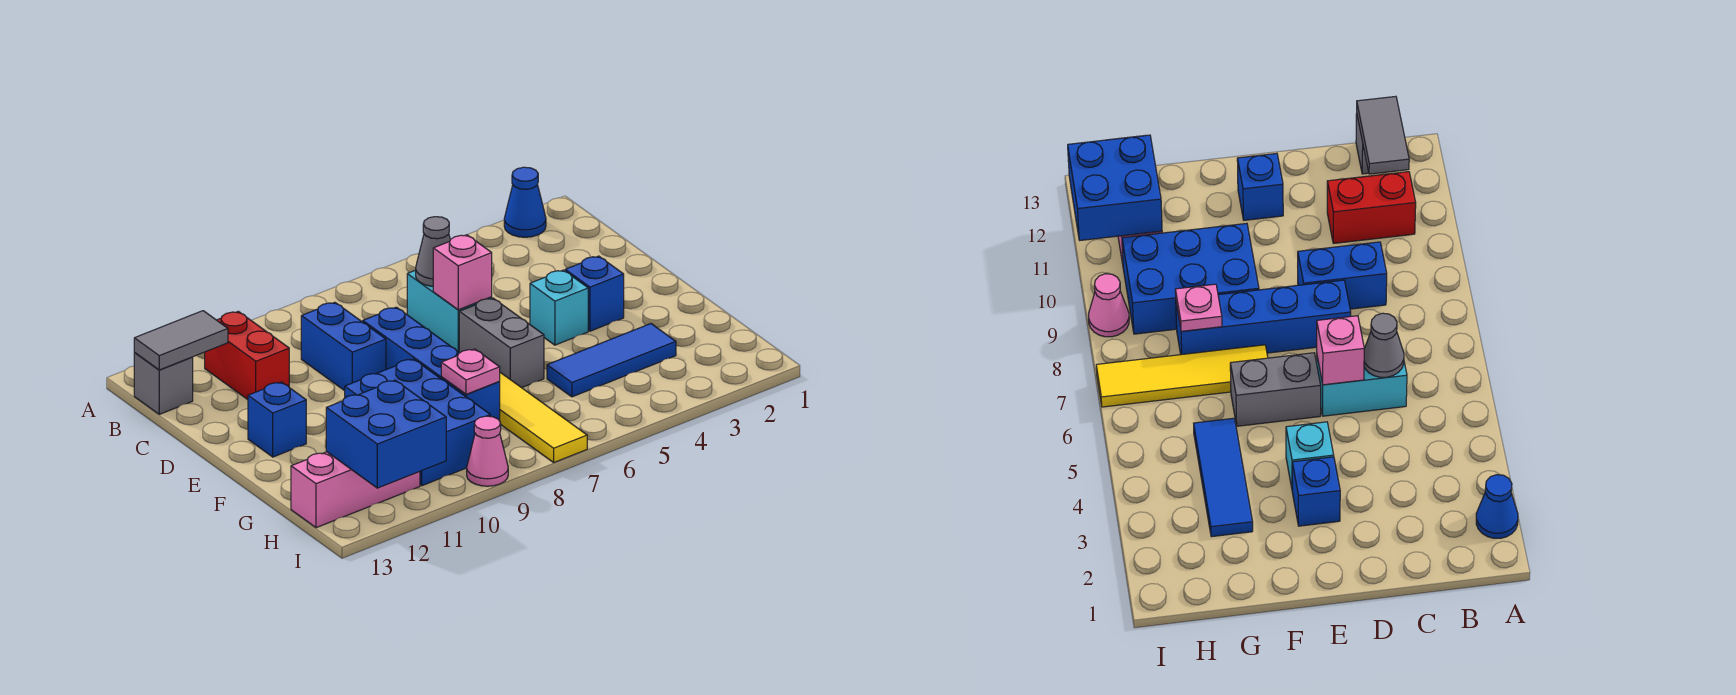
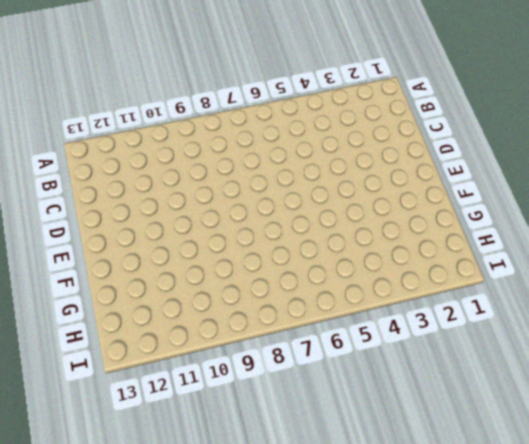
none -> blue 1x1 cone [504,167,546,237]
none -> red 1x2 brick [205,311,289,400]
none -> grey 1x1 brick [134,353,193,414]

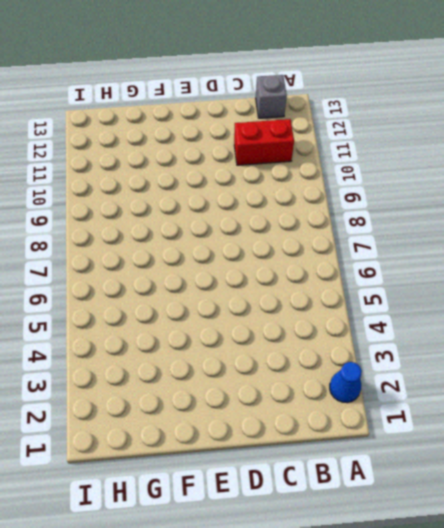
none -> cyan 1x2 brick [407,270,492,352]
none -> blue 1x2 brick [301,302,386,391]
none -> blue 1x4 brick [363,307,500,421]

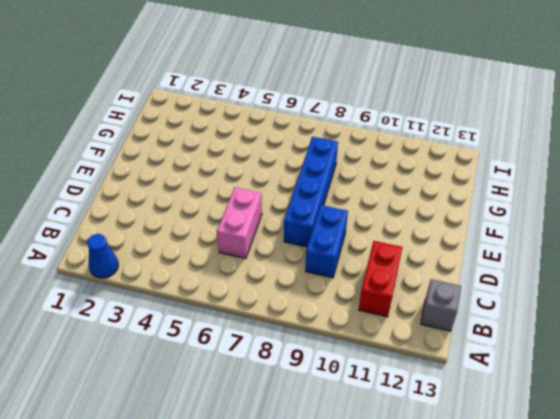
pink 1x2 brick [217,187,262,258] -> cyan 1x2 brick [407,270,492,352]
none -> blue 1x1 brick [565,256,624,331]
none -> cyan 1x1 brick [530,270,588,345]
none -> grey 1x2 brick [459,298,544,388]

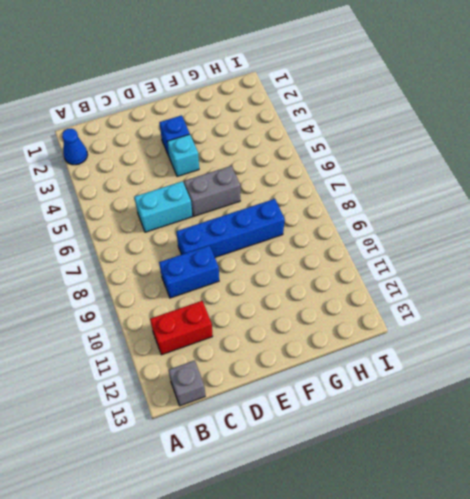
none -> blue 1x1 brick [248,382,306,457]
none -> yellow 1x4 tile [499,372,587,462]
none -> blue 2x3 brick [345,359,491,486]

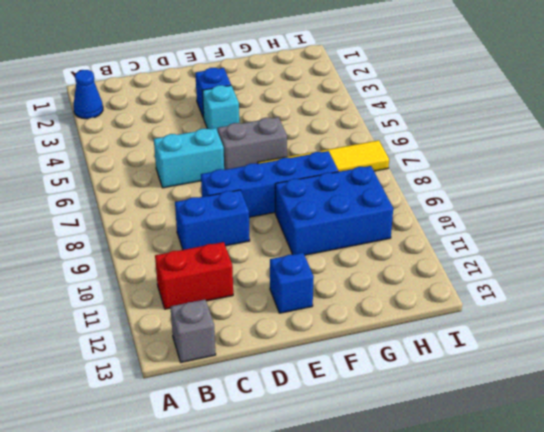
none -> blue 1x3 tile [547,324,676,397]
none -> pink 1x3 brick [291,452,420,528]
none -> pink 1x1 cone [467,416,508,486]

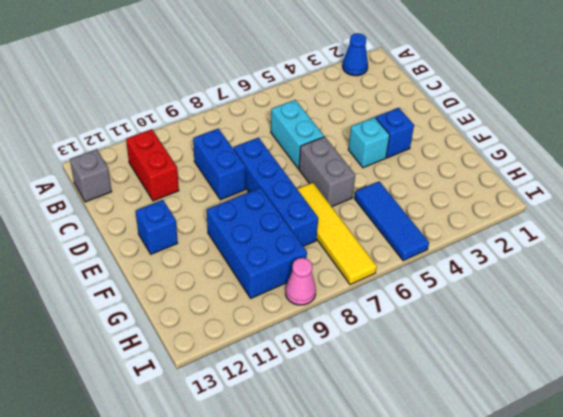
blue 1x3 tile [354,181,429,261] -> blue 1x3 tile turned to [547,324,676,397]
none -> pink 1x3 brick [291,452,420,528]
none -> grey 1x2 tile [134,311,228,370]
none -> grey 1x1 cone [416,217,450,286]

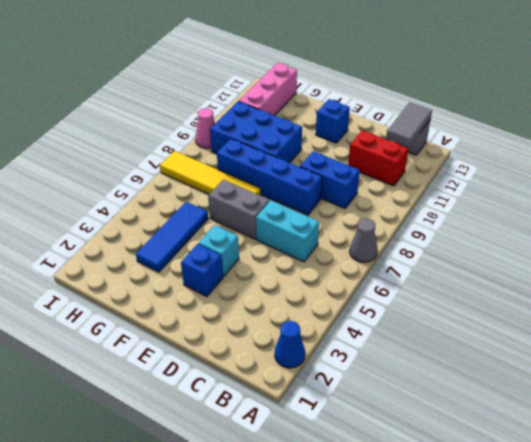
grey 1x1 cone [350,218,377,262] -> grey 1x1 cone moved to [416,217,450,286]
none -> pink 1x1 brick [433,235,492,310]
none -> pink 1x1 plate [441,349,500,395]
none -> blue 2x2 brick [326,380,446,488]

